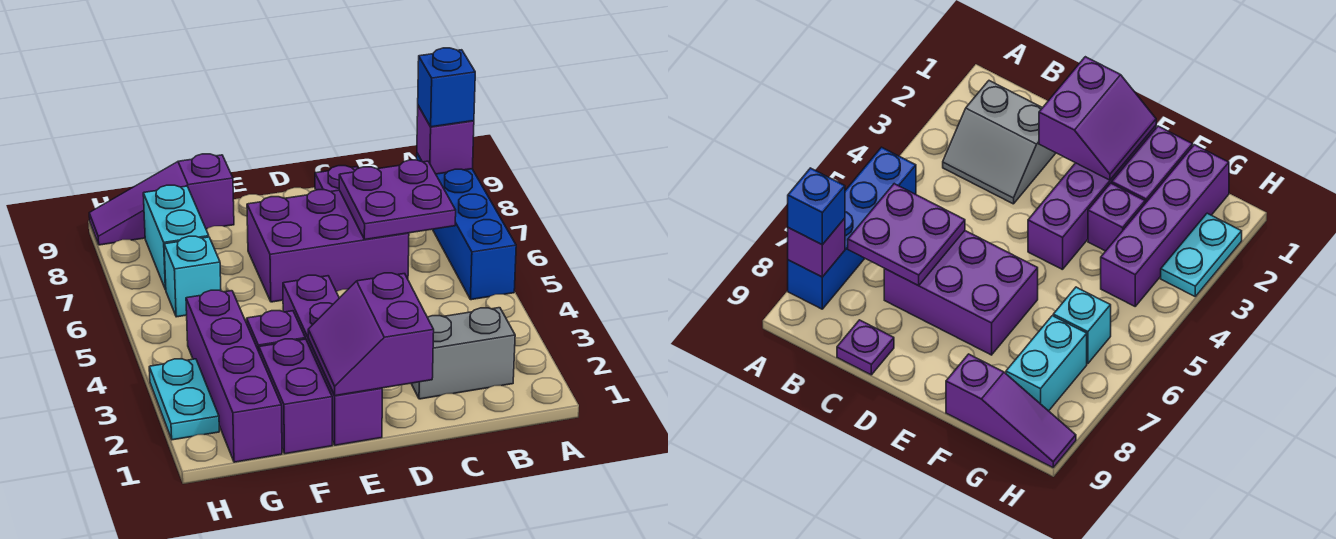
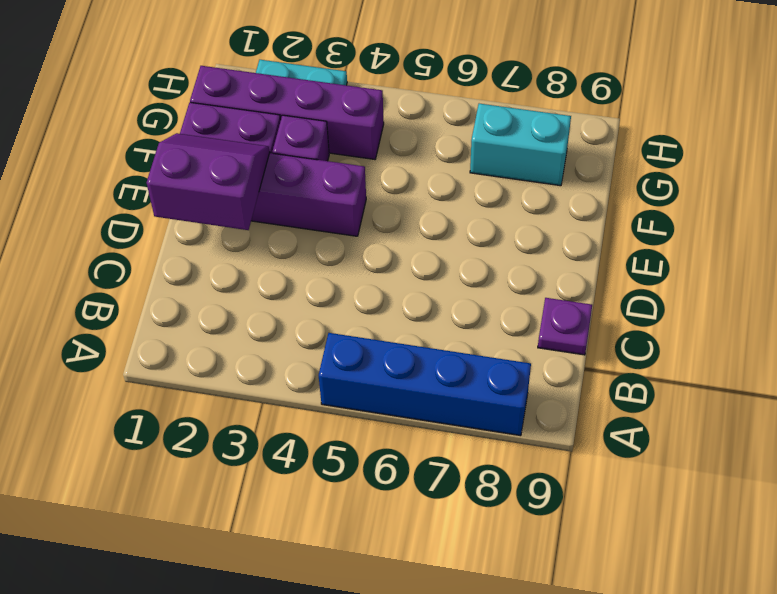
none -> grey 2x2 slope [411,308,515,399]
none -> purple 2x3 brick [247,190,409,302]
none -> purple 1x3 slope [89,154,234,245]

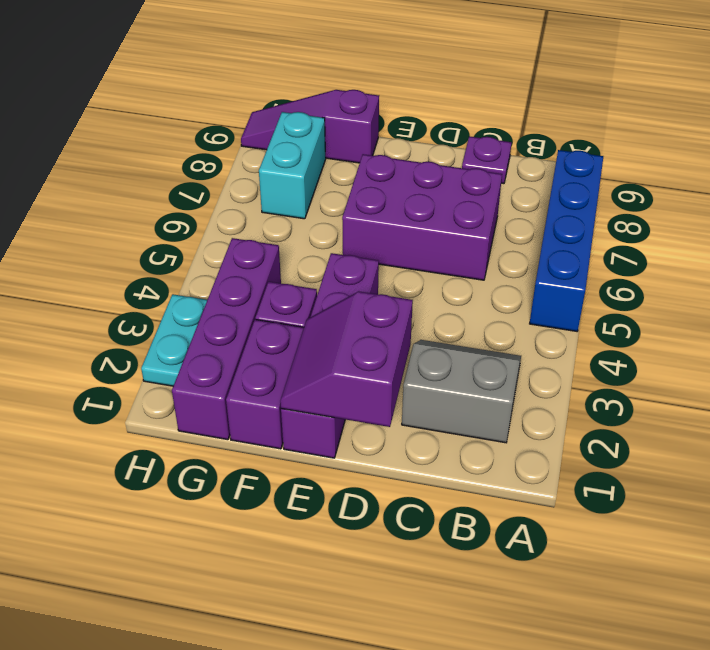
none -> cyan 1x1 brick [164,236,221,317]
none -> purple 1x1 brick [417,106,474,174]
none -> purple 2x2 plate [339,160,456,239]

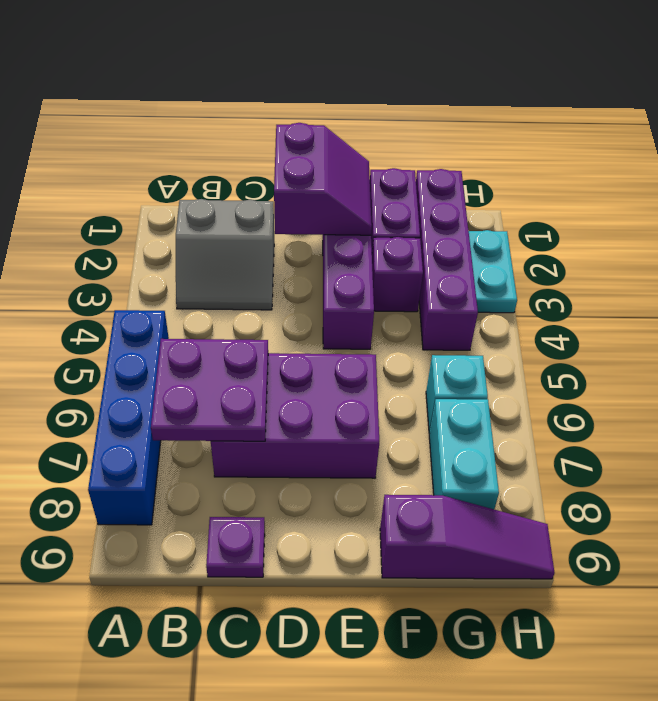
none -> purple 1x1 brick [417,106,474,174]
none -> blue 1x1 brick [418,48,475,127]

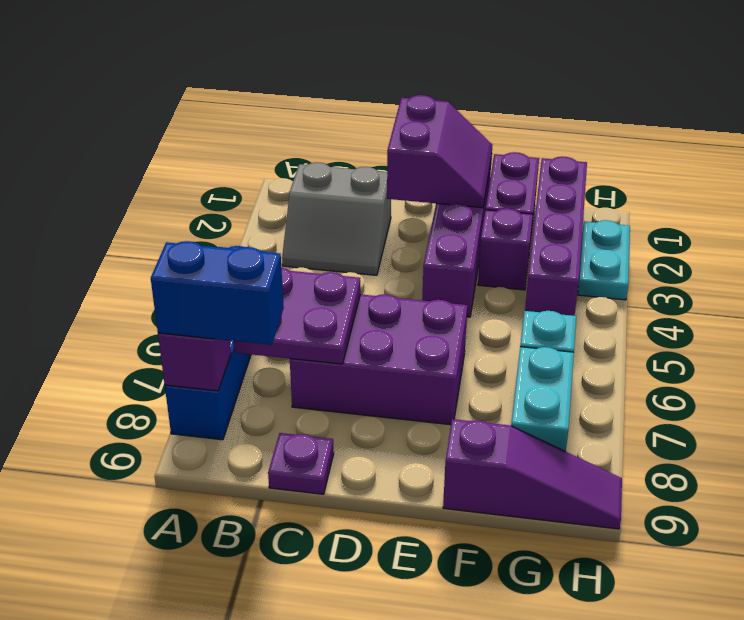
blue 1x2 brick [151,241,284,345] -> blue 1x1 brick [418,48,475,127]

